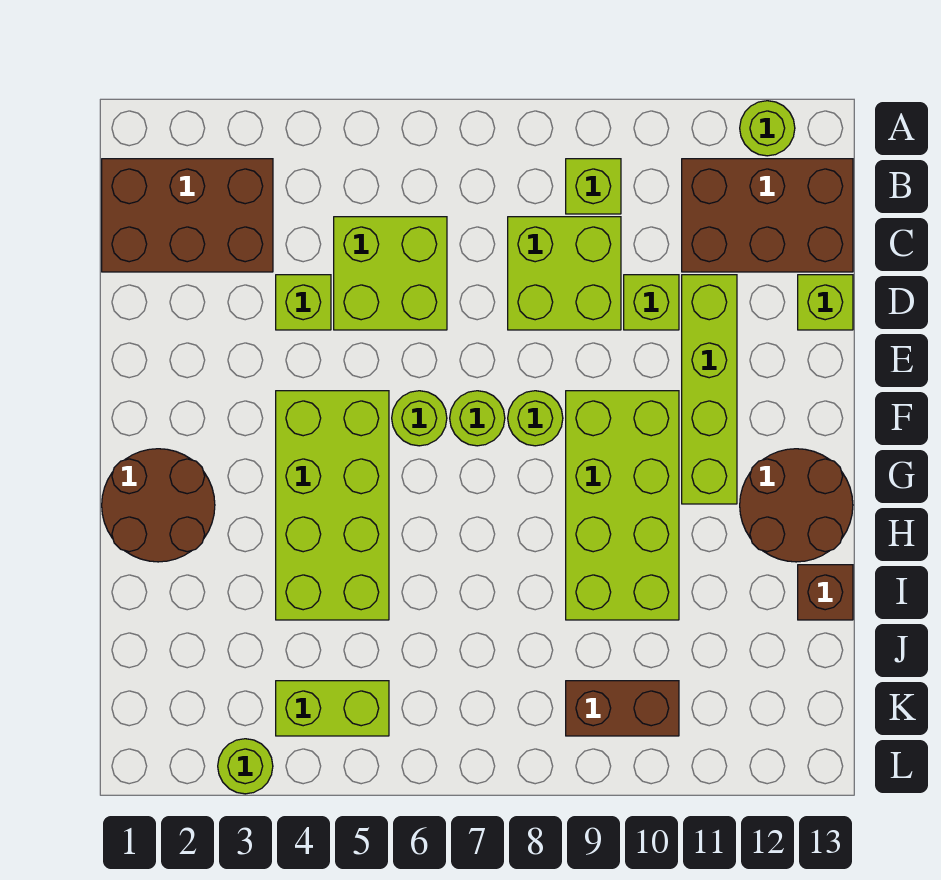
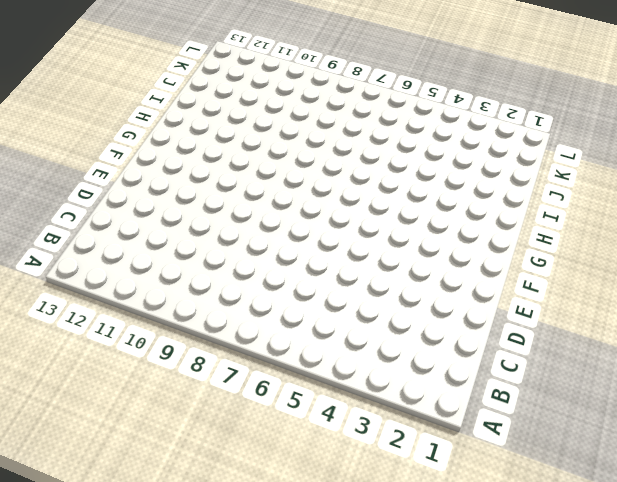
none -> lime 1x1 round brick [740,101,795,156]
none -> brown 2x3 brick [102,159,273,272]
none -> lime 1x1 brick [566,159,621,214]

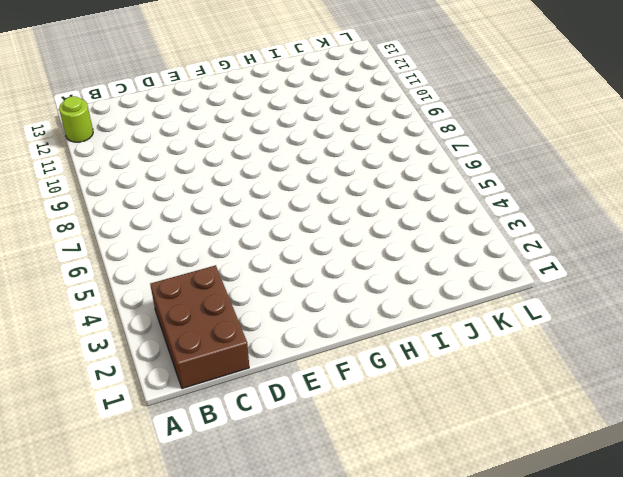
none -> lime 1x1 brick [566,159,621,214]
none -> brown 2x3 brick [682,159,853,272]
none -> lime 2x2 brick [334,217,447,330]

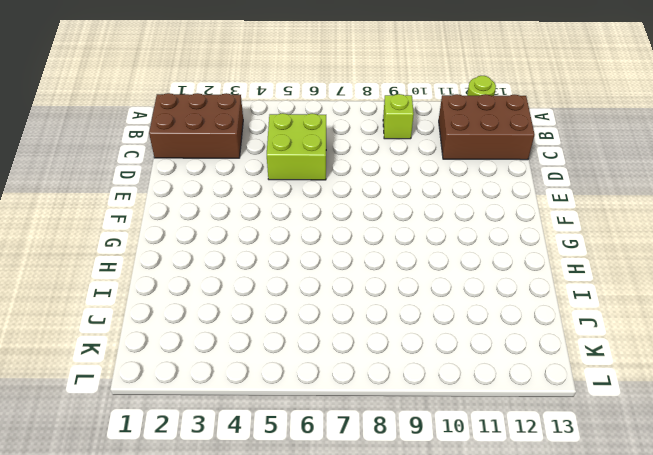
none -> lime 2x2 brick [508,217,621,330]
none -> lime 1x1 brick [276,275,331,330]
none -> lime 1x1 brick [624,275,679,330]

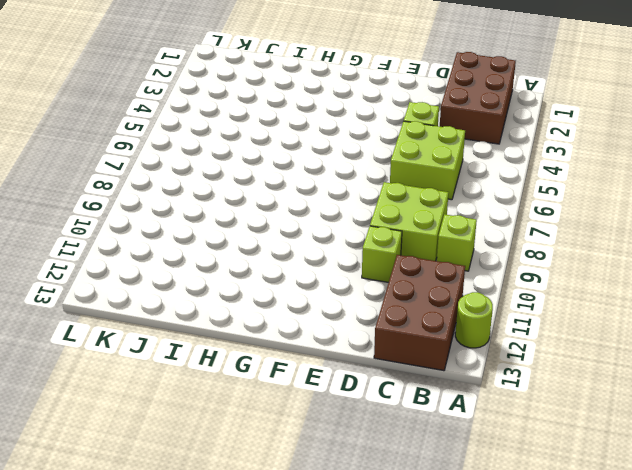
none -> lime 1x4 brick [682,275,737,504]
none -> lime 1x1 brick [798,275,853,330]
none -> lime 2x4 brick [276,391,389,620]

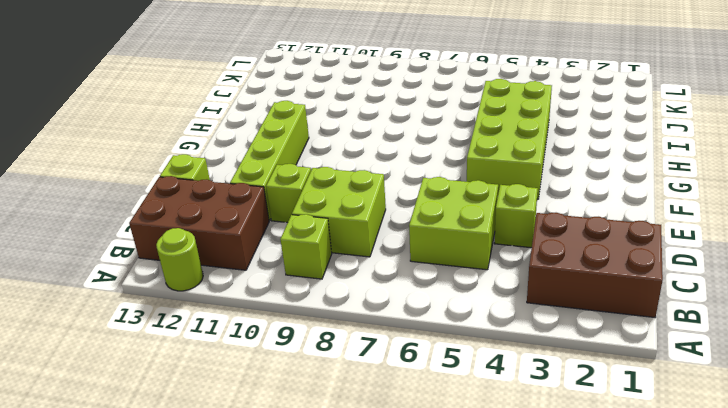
none -> lime 1x1 round brick [392,391,447,446]
none -> lime 1x1 round brick [450,391,505,446]
none -> lime 1x1 round brick [508,391,563,446]

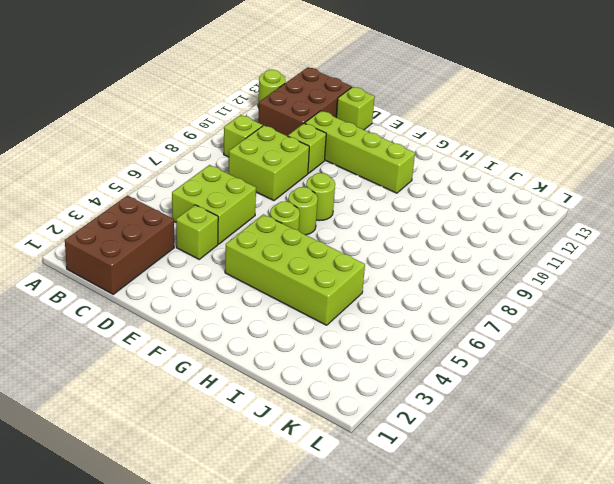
none -> lime 2x4 brick [566,391,679,620]
none -> brown 2x2 round brick [102,449,215,562]
none -> brown 2x2 round brick [740,449,853,562]

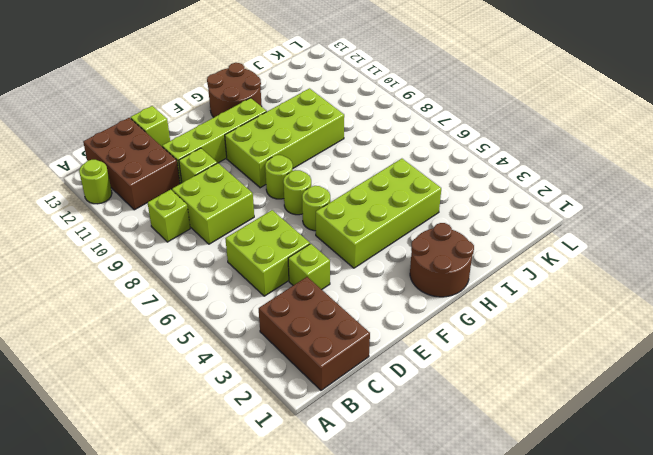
none -> brown 1x1 brick [798,565,853,620]
none -> lime 1x2 brick [276,681,389,736]
none -> brown 1x2 brick [566,681,679,736]

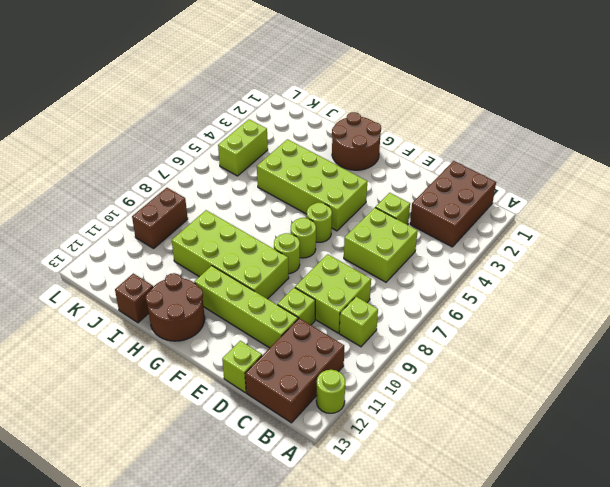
none -> lime 1x1 round brick [218,739,273,794]

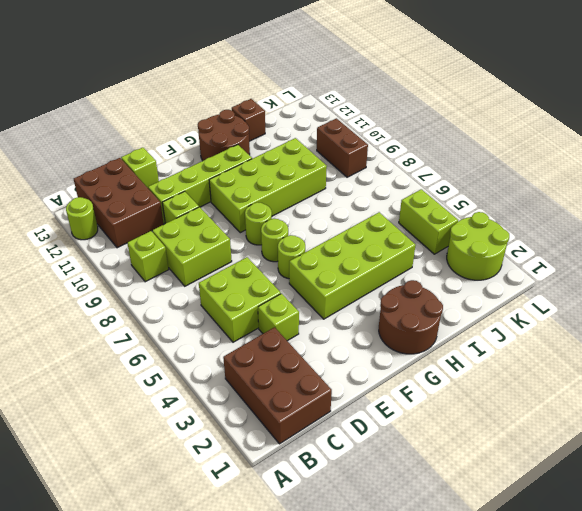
lime 2x2 round brick [447,212,509,280] -> lime 1x1 round brick [218,739,273,794]

